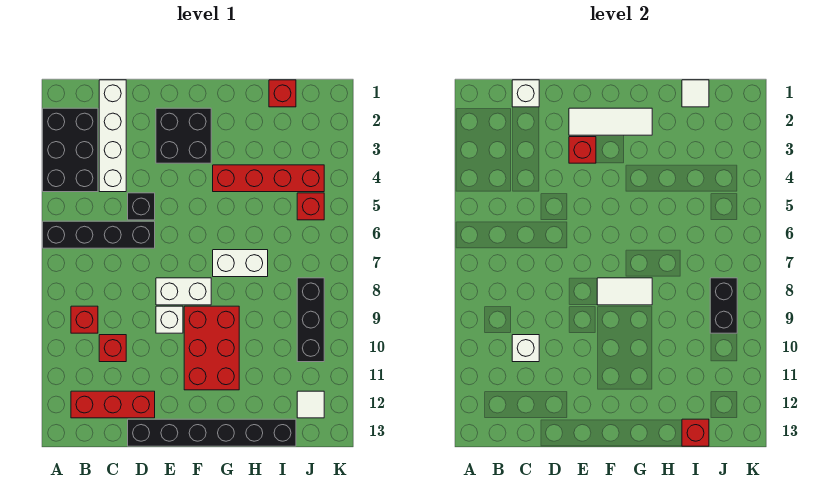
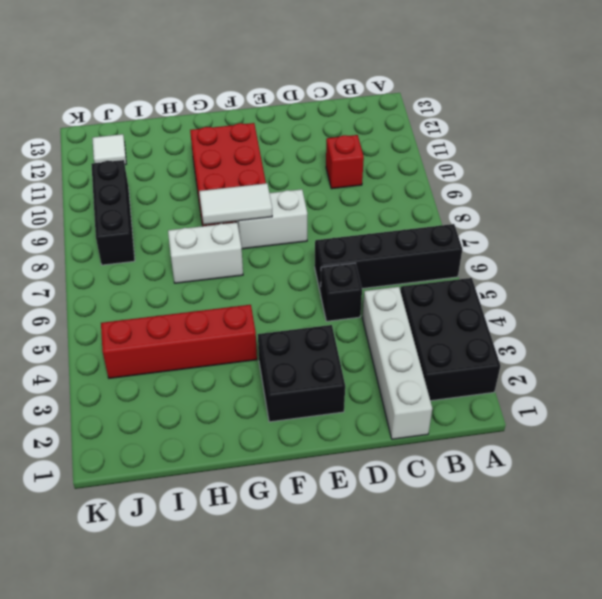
none -> red 1x1 brick [71,306,98,333]
none -> red 1x3 brick [71,391,155,418]
none -> black 1x6 brick [128,419,296,446]

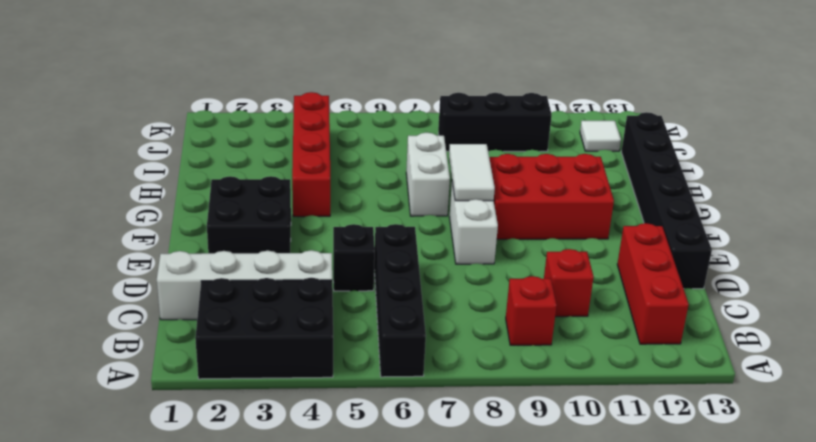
none -> white 1x1 brick [156,306,183,333]
none -> red 1x1 brick [269,80,296,107]
none -> red 1x1 brick [297,193,324,220]

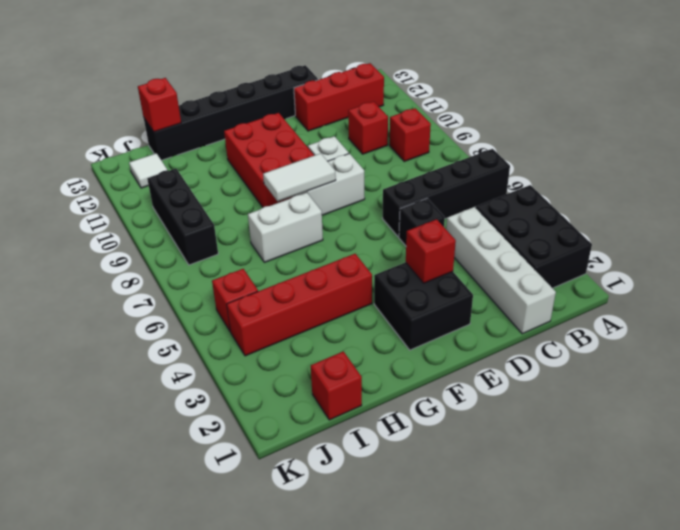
none -> white 1x1 brick [512,80,539,107]
none -> white 1x1 brick [512,335,539,362]
none -> white 1x3 tile [569,108,652,135]

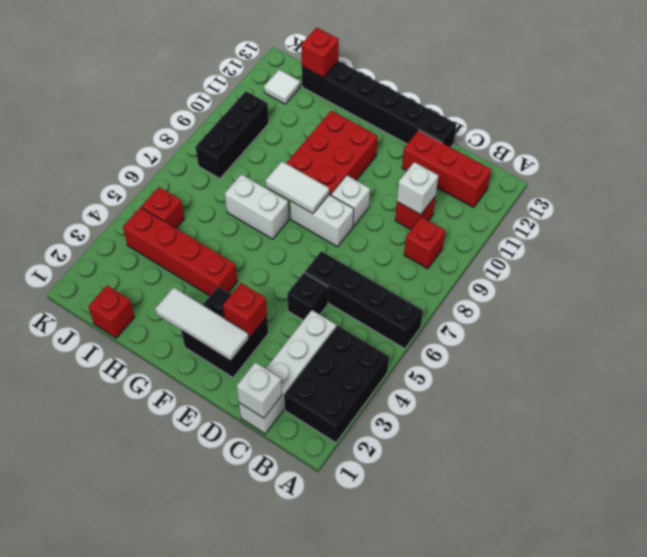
none -> white 1x1 tile [682,80,709,107]
none -> black 1x2 brick [710,278,737,333]

